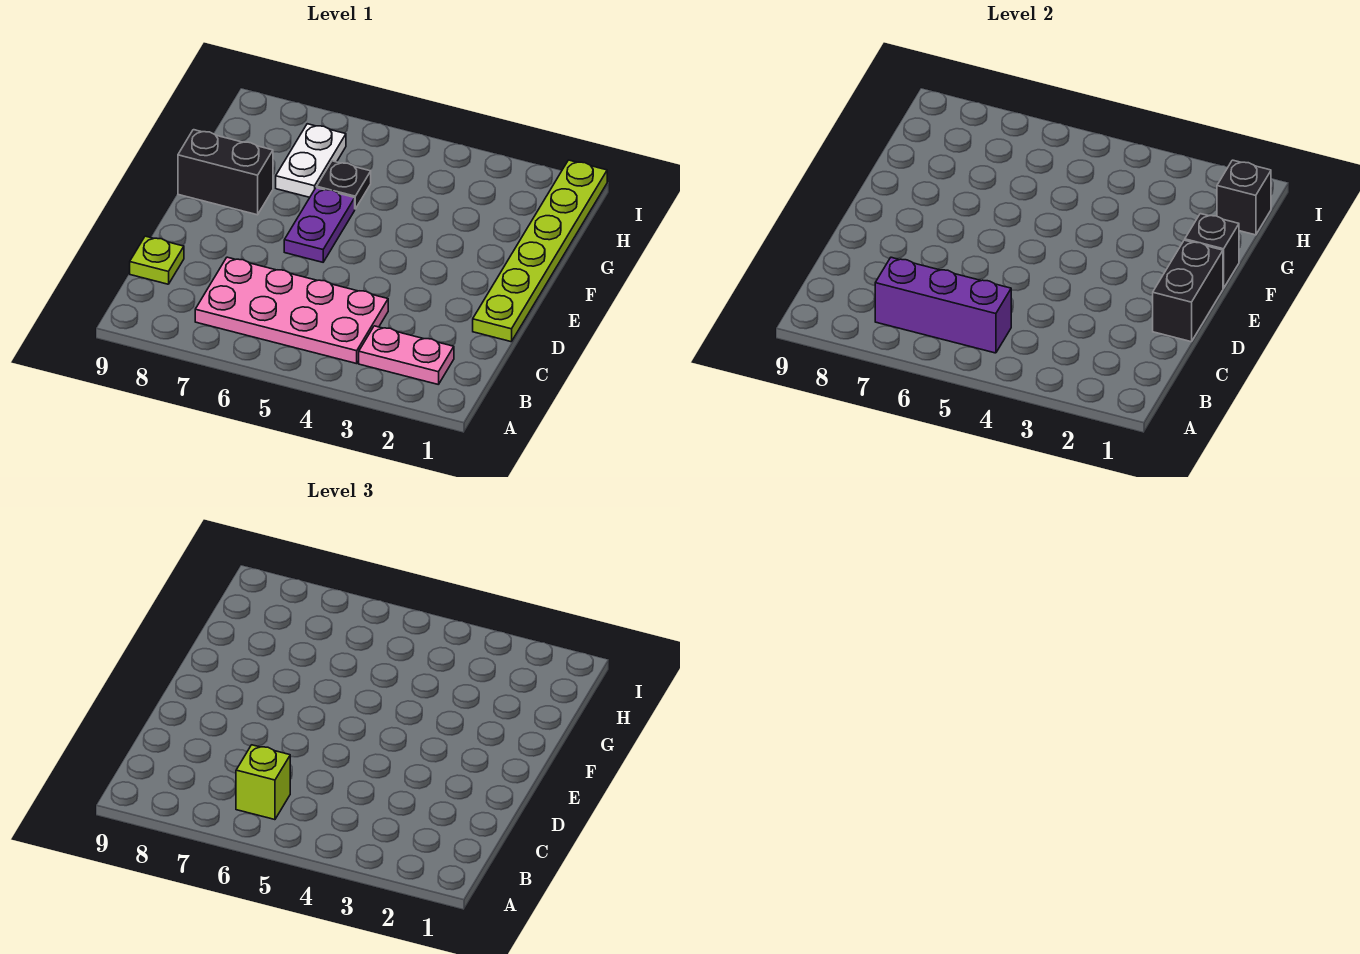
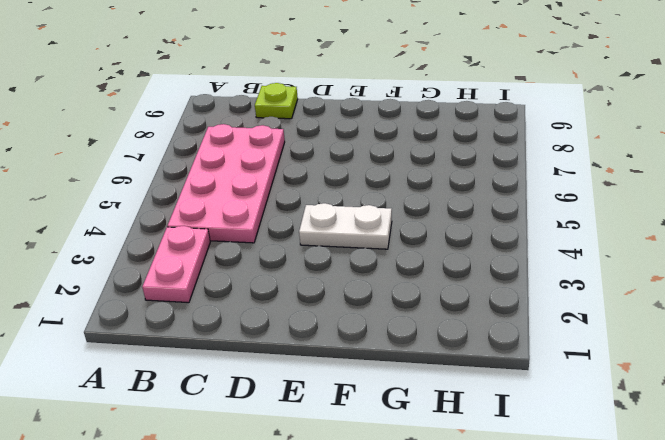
white 1x2 plate [299,203,392,249] -> white 1x2 plate moved to [276,124,346,197]
none -> lime 1x6 plate [473,160,607,342]
none -> purple 1x2 plate [284,188,355,262]
none -> black 1x2 brick [178,130,273,215]

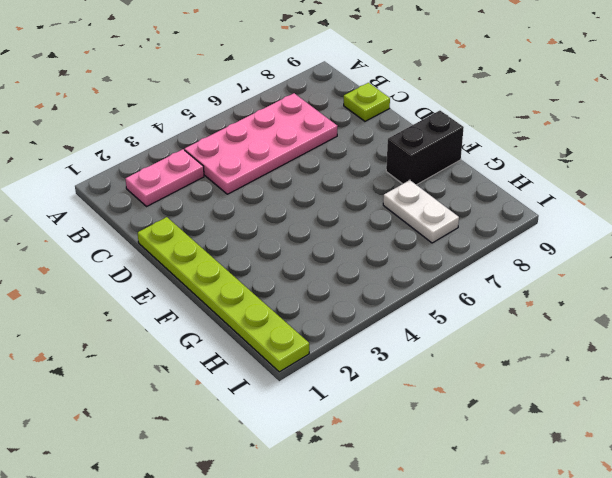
none -> purple 1x2 plate [284,188,355,262]
none -> black 1x1 plate [317,161,371,209]
none -> purple 1x3 brick [875,257,1011,353]

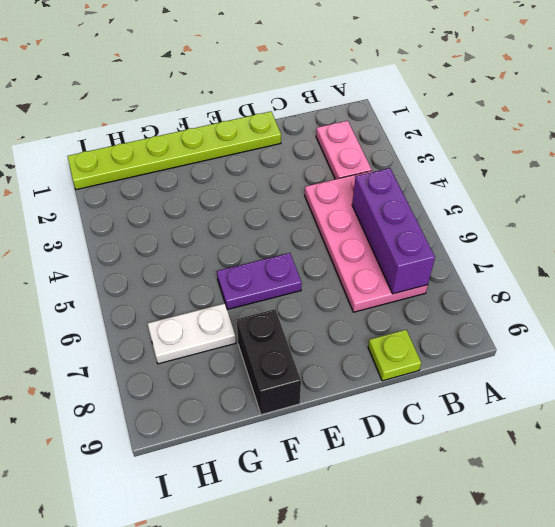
none -> black 1x1 plate [317,161,371,209]
none -> black 1x2 brick [1153,240,1223,342]
none -> black 1x1 brick [1185,214,1239,288]

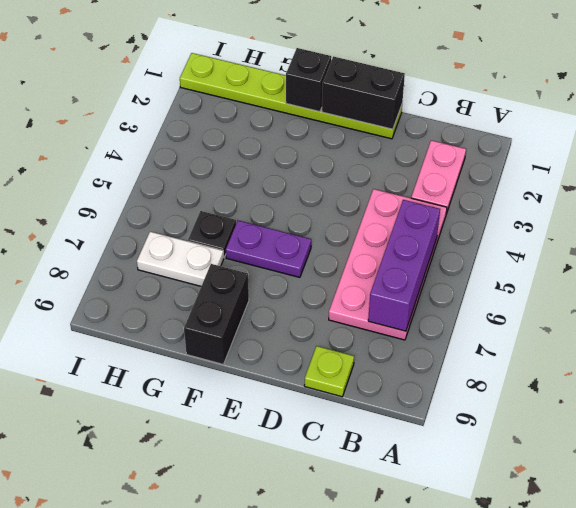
none -> black 1x1 brick [1217,160,1271,235]
none -> lime 1x1 brick [236,745,290,820]

